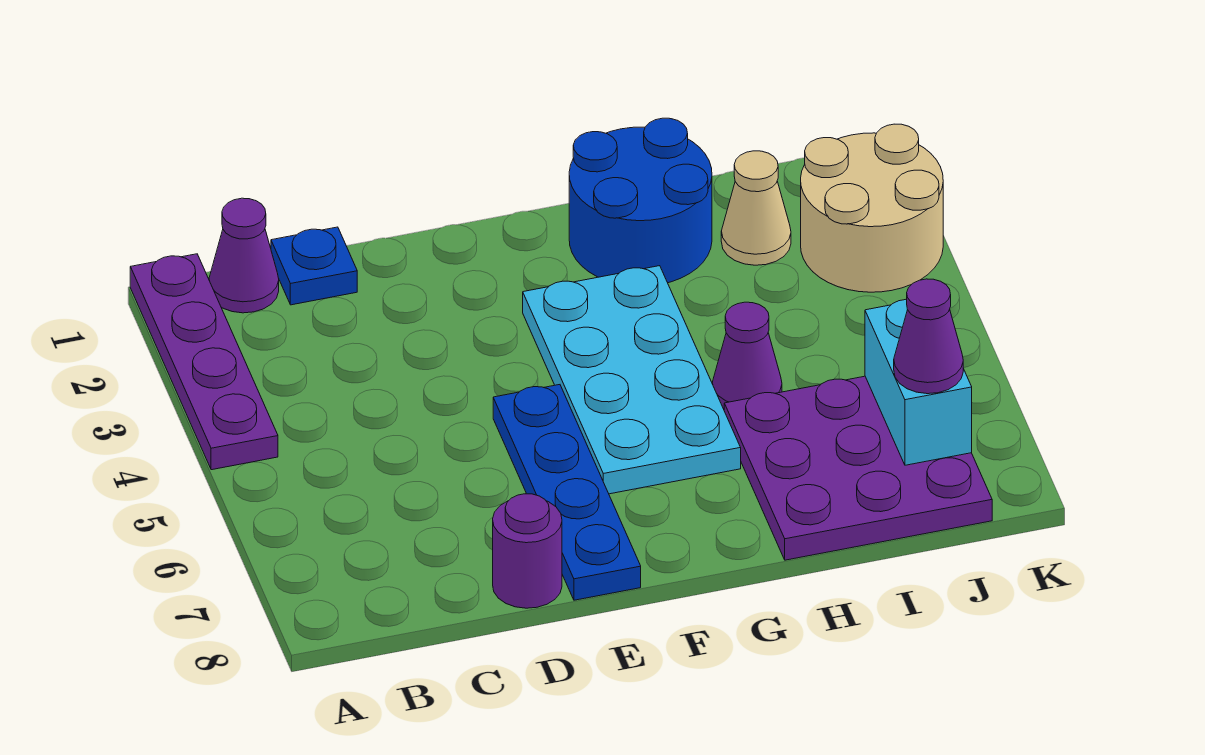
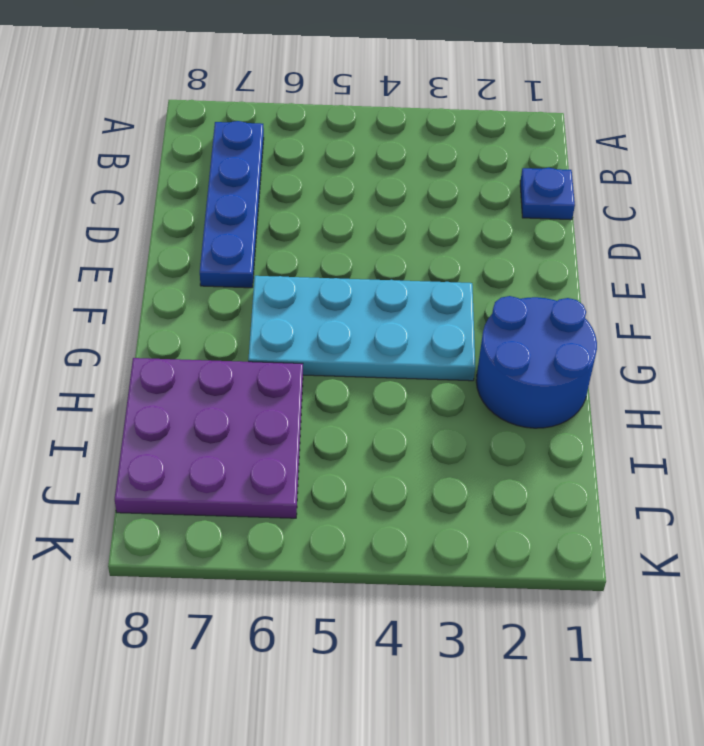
blue 1x4 plate [200,121,264,288] -> blue 1x4 plate turned to [493,385,641,600]
none -> purple 1x4 plate [130,254,278,470]
none -> purple 1x1 cone [209,198,279,313]
none -> purple 1x1 round brick [493,494,562,608]

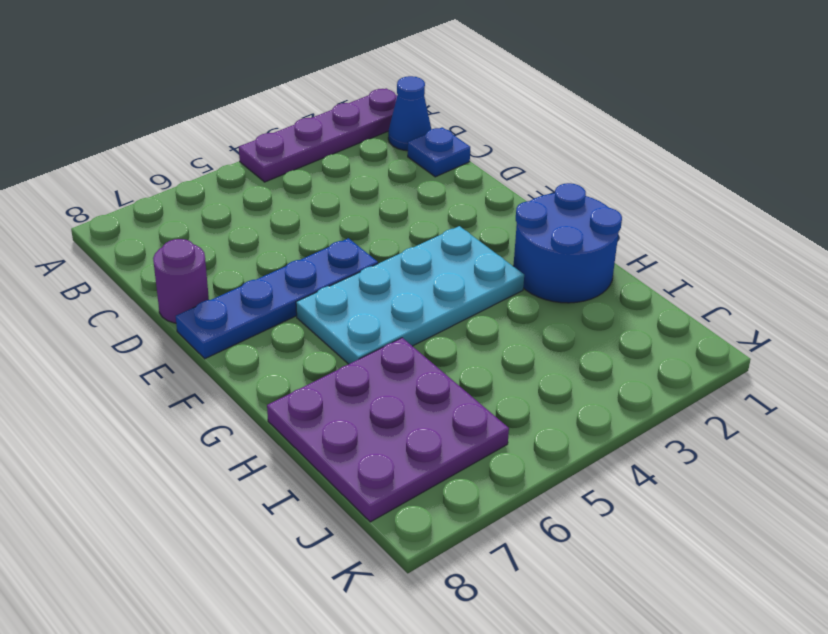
blue 1x1 cone [388,76,431,151] -> purple 1x1 cone [209,198,279,313]
none -> purple 1x1 cone [712,302,782,409]
none -> tan 1x1 cone [721,151,791,265]
none -> tan 2x2 round brick [801,124,943,292]

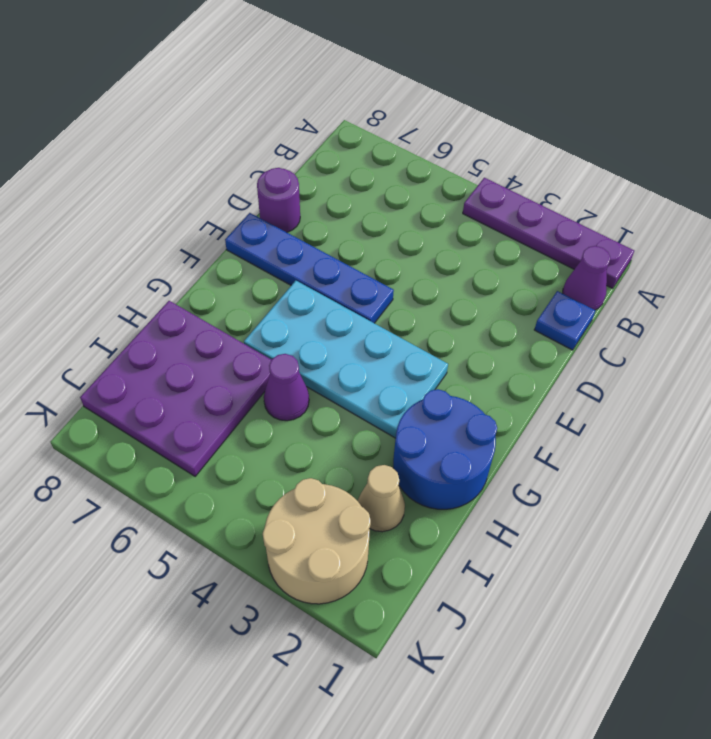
none -> cyan 1x2 brick [865,300,972,465]
none -> purple 1x1 cone [894,279,963,394]

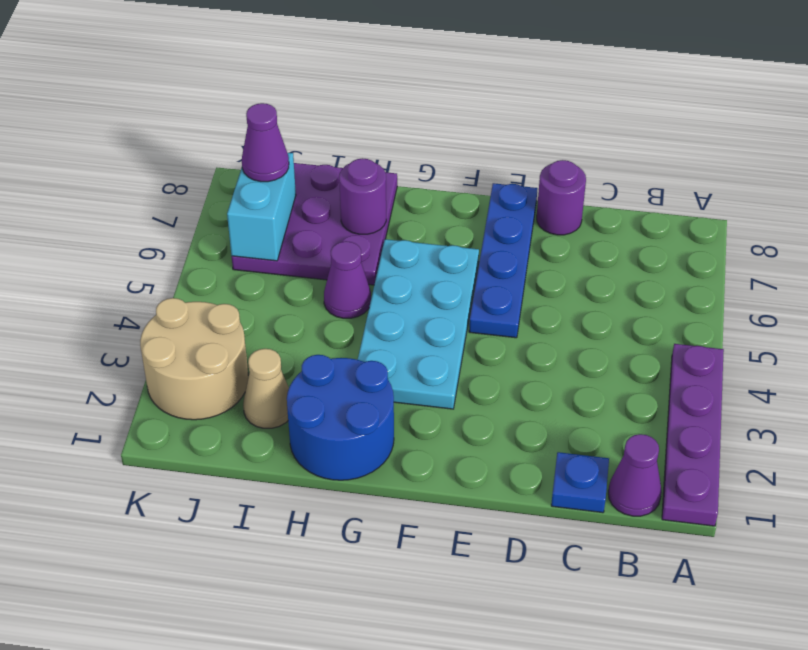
purple 1x1 round brick [339,158,386,234] -> none

